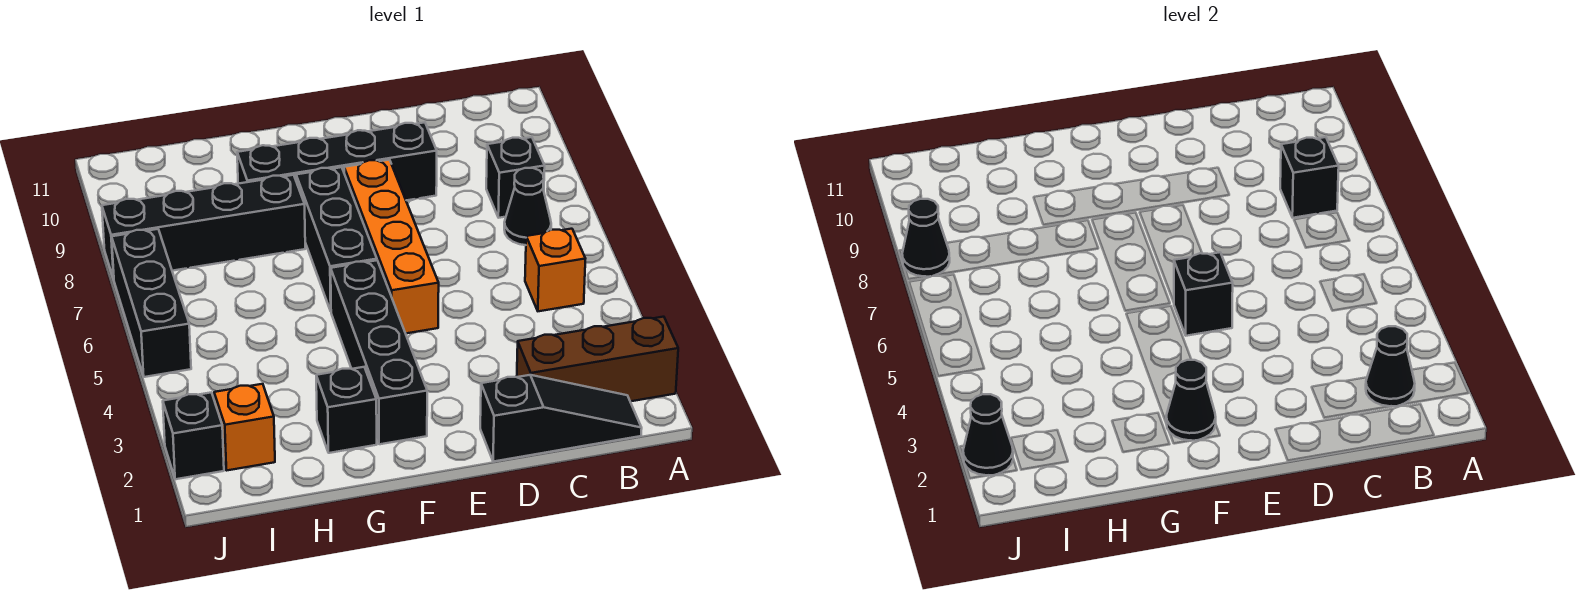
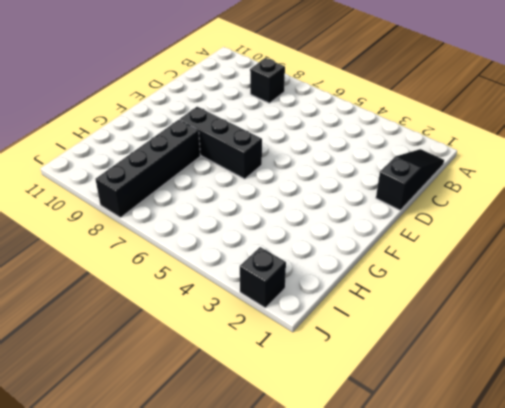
none -> brown 1x3 brick [517,317,678,401]
none -> orange 1x1 brick [525,229,585,311]
none -> black 1x1 cone [504,168,551,245]

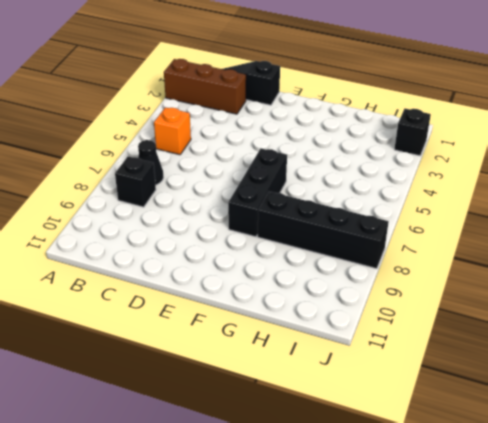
none -> black 1x4 brick [237,122,437,200]
none -> orange 1x4 brick [344,160,439,333]
none -> black 1x4 brick [331,260,427,444]

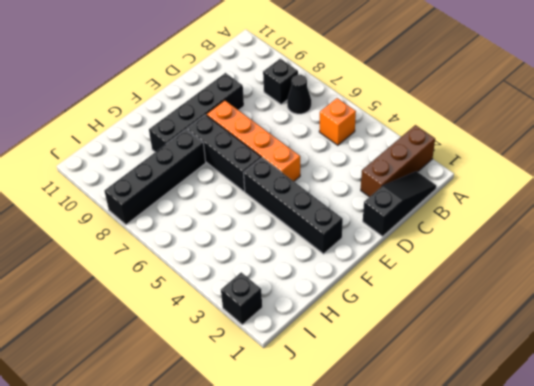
none -> black 1x1 brick [316,367,377,453]
none -> orange 1x1 brick [214,384,275,470]
none -> black 1x3 brick [112,229,191,377]

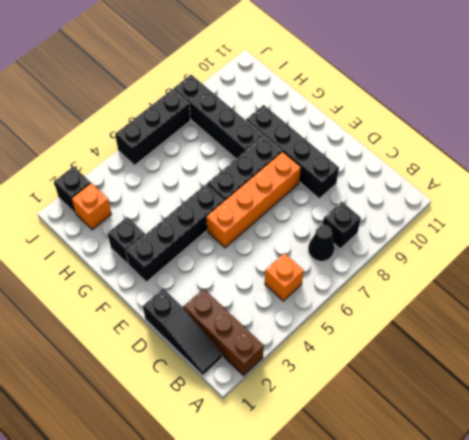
none -> black 1x1 cone [1366,326,1415,406]
none -> black 1x1 brick [1280,137,1339,218]
none -> black 1x1 brick [1174,252,1233,336]

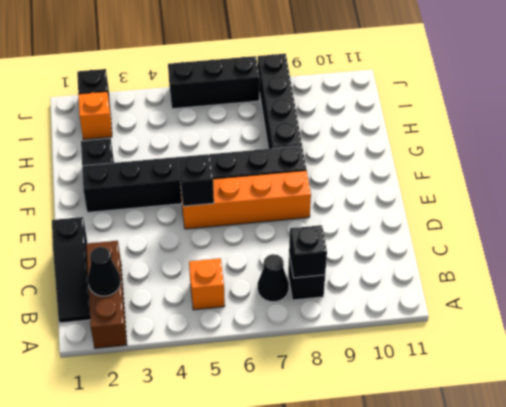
none -> black 1x4 brick [237,122,437,200]
none -> black 1x1 cone [1166,360,1216,441]
none -> black 1x1 cone [963,394,1013,476]

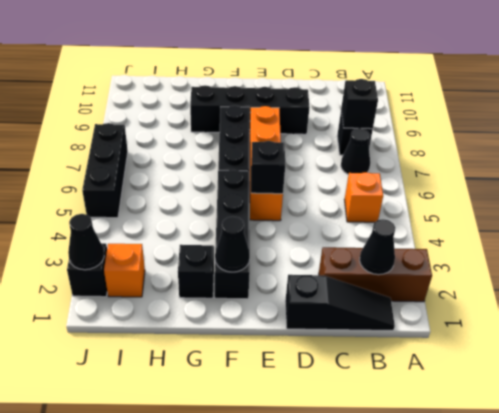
none -> black 1x4 brick [102,175,305,279]
none -> black 1x1 cone [902,199,950,277]

